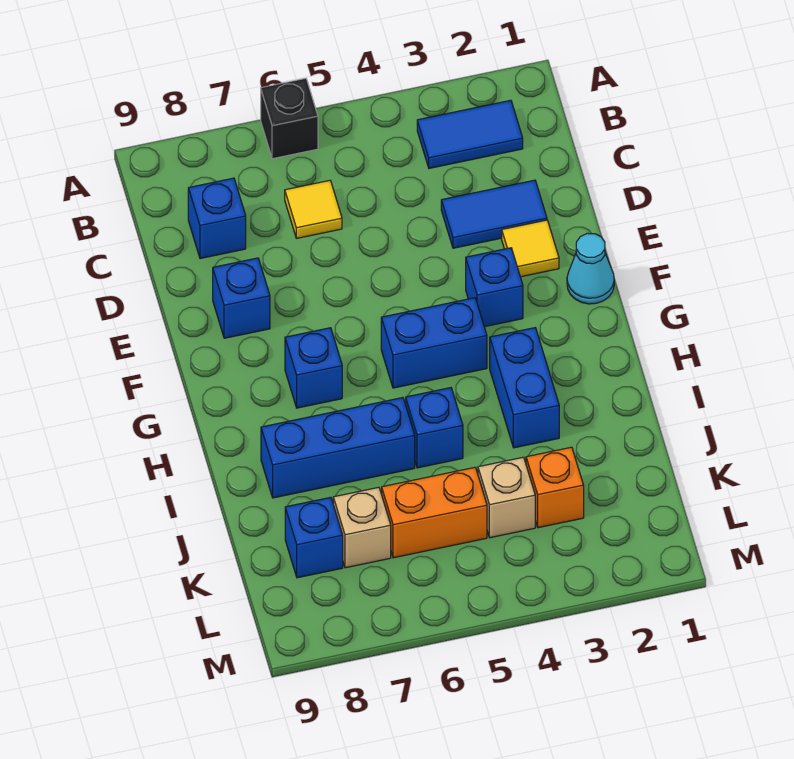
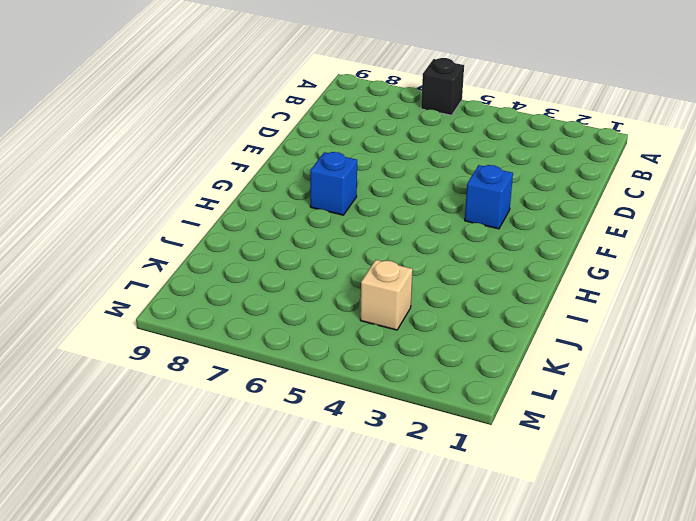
none -> blue 1x2 tile [417,100,523,168]
none -> yellow 1x1 tile [285,180,342,238]
none -> blue 1x1 brick [188,178,246,259]

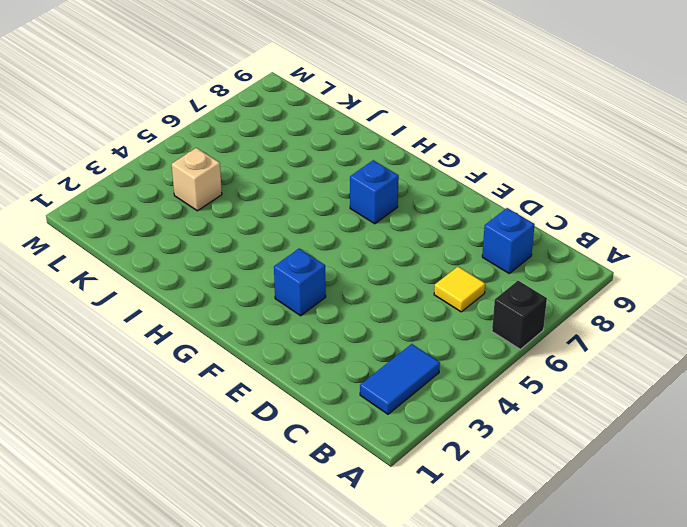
none -> blue 1x2 tile [441,180,547,248]
none -> yellow 1x1 tile [502,220,559,277]
none -> blue 1x1 brick [213,258,270,338]

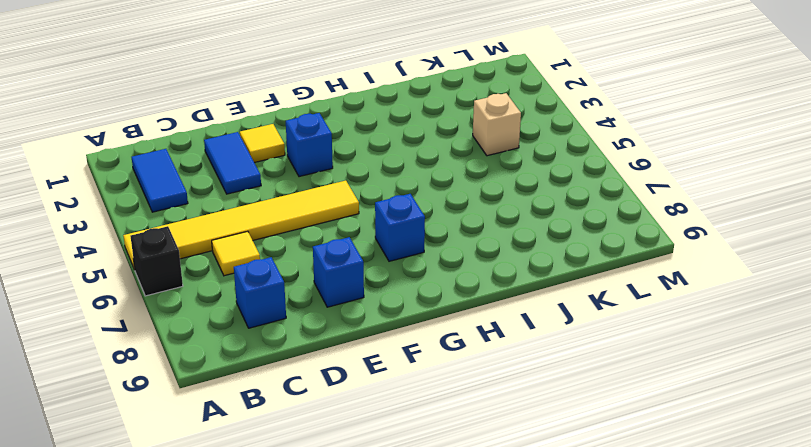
yellow 1x6 tile [123,181,359,270] -> none
none -> cyan 1x1 cone [567,233,614,304]
none -> blue 1x2 brick [381,298,487,388]
none -> blue 1x2 brick [490,328,559,448]

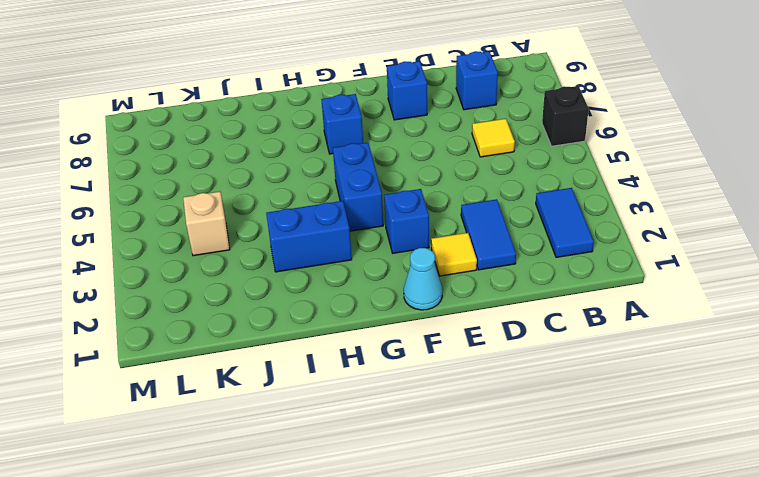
none -> blue 1x1 brick [406,388,463,468]
none -> blue 1x3 brick [261,398,415,498]
none -> orange 1x1 brick [526,447,584,528]

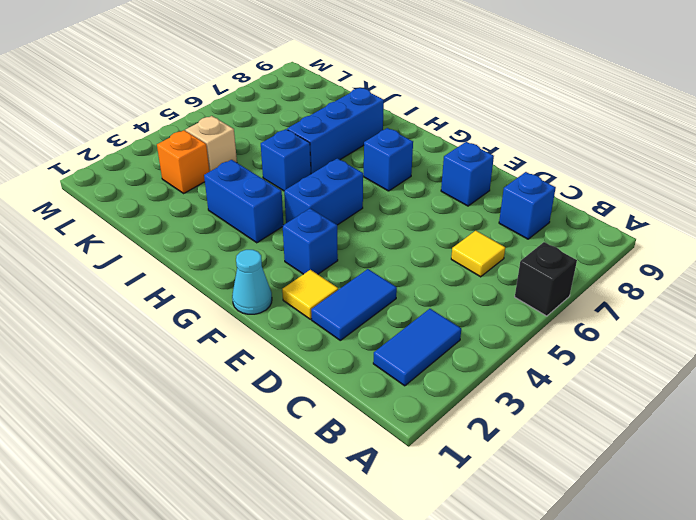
none -> orange 1x2 brick [382,467,487,558]
none -> tan 1x1 brick [333,487,391,568]
none -> blue 1x1 brick [285,497,343,578]

